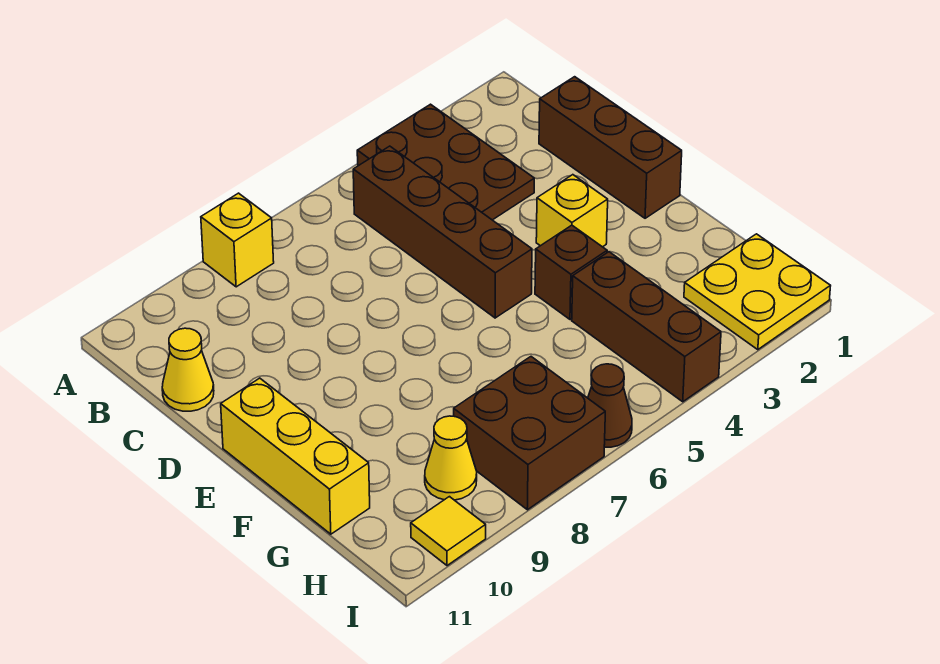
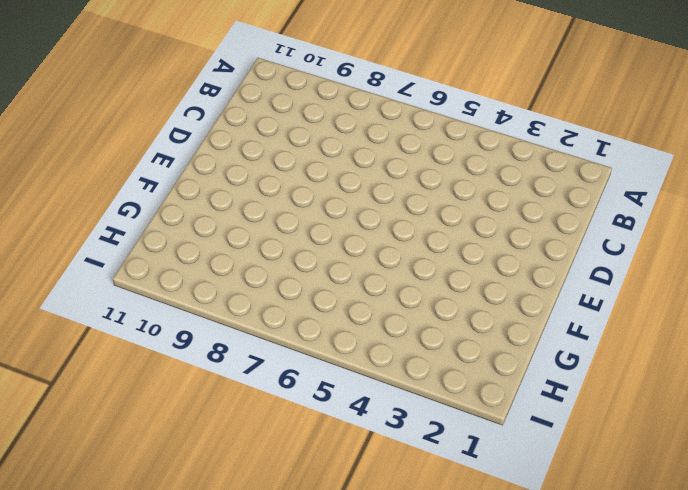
none -> brown 2x3 plate [357,104,534,220]
none -> yellow 1x1 brick [201,193,274,287]
none -> brown 1x4 brick [353,146,532,318]

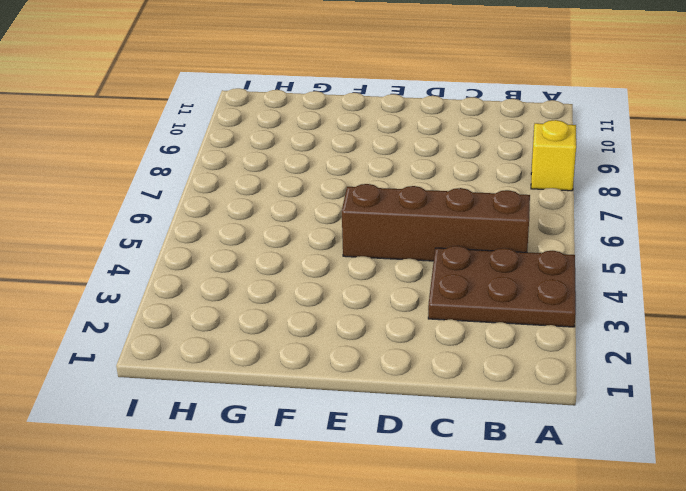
none -> brown 1x3 brick [539,77,682,218]
none -> yellow 1x1 cone [162,328,214,411]
none -> yellow 1x1 brick [536,175,608,247]

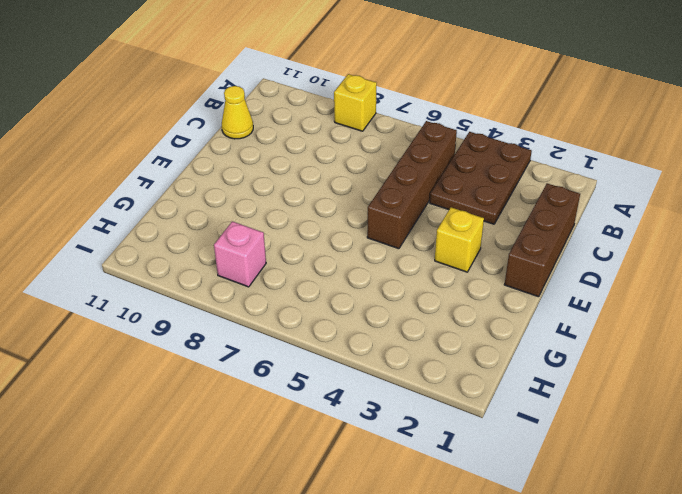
pink 1x1 brick [214,221,266,287] -> brown 2x2 brick [454,357,605,510]
none -> yellow 1x3 brick [221,378,370,534]
none -> brown 1x1 brick [535,225,607,319]
none -> brown 1x3 brick [572,252,721,402]

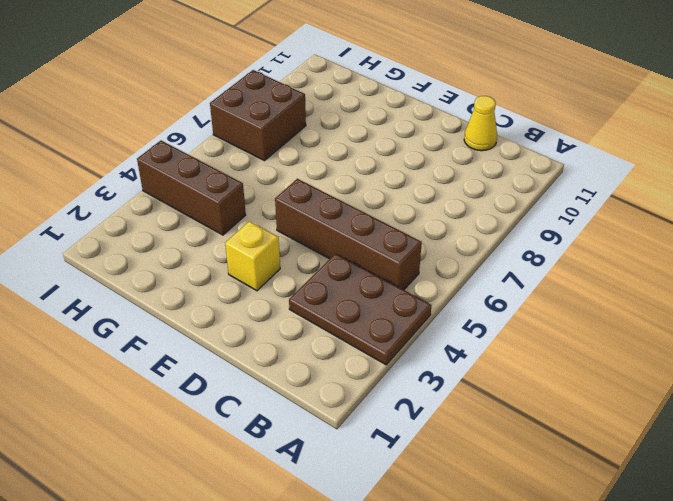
none -> yellow 1x1 brick [201,193,274,287]
none -> brown 1x3 brick [539,77,682,218]
none -> yellow 1x3 brick [221,378,370,534]

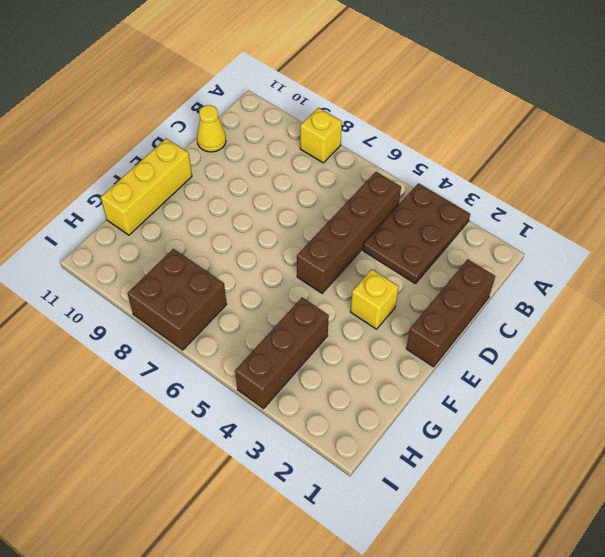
none -> brown 1x1 brick [535,225,607,319]
none -> yellow 2x2 plate [684,234,830,350]
none -> yellow 1x1 cone [425,416,477,500]

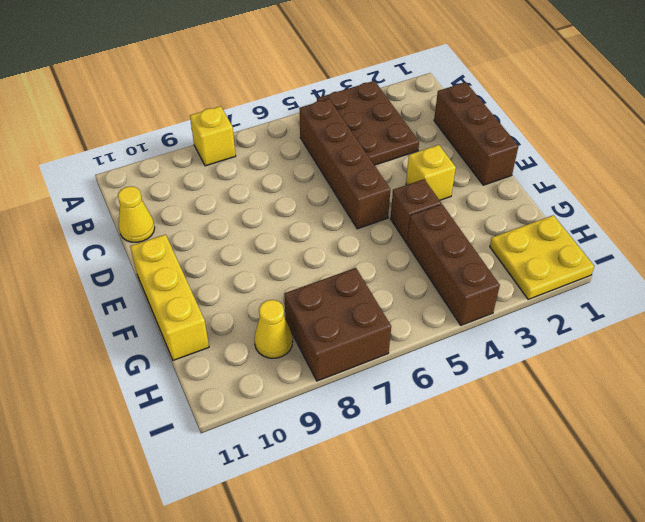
none -> brown 1x1 cone [588,364,632,447]
none -> yellow 1x1 tile [411,497,486,566]

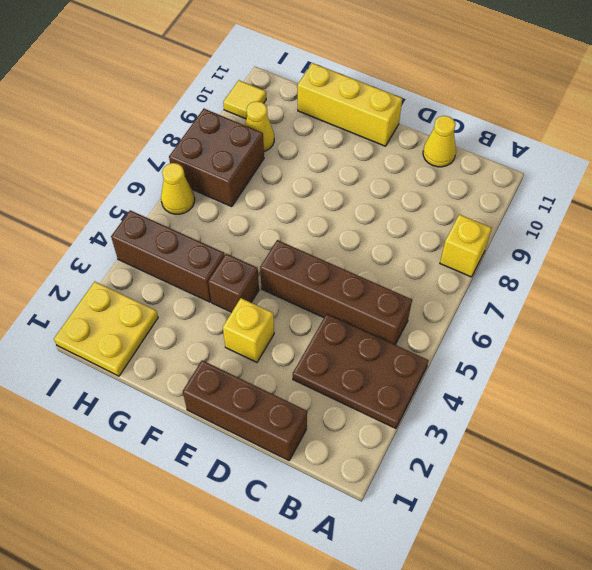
yellow 1x1 cone [161,163,195,214] -> brown 1x1 cone [588,364,632,447]

